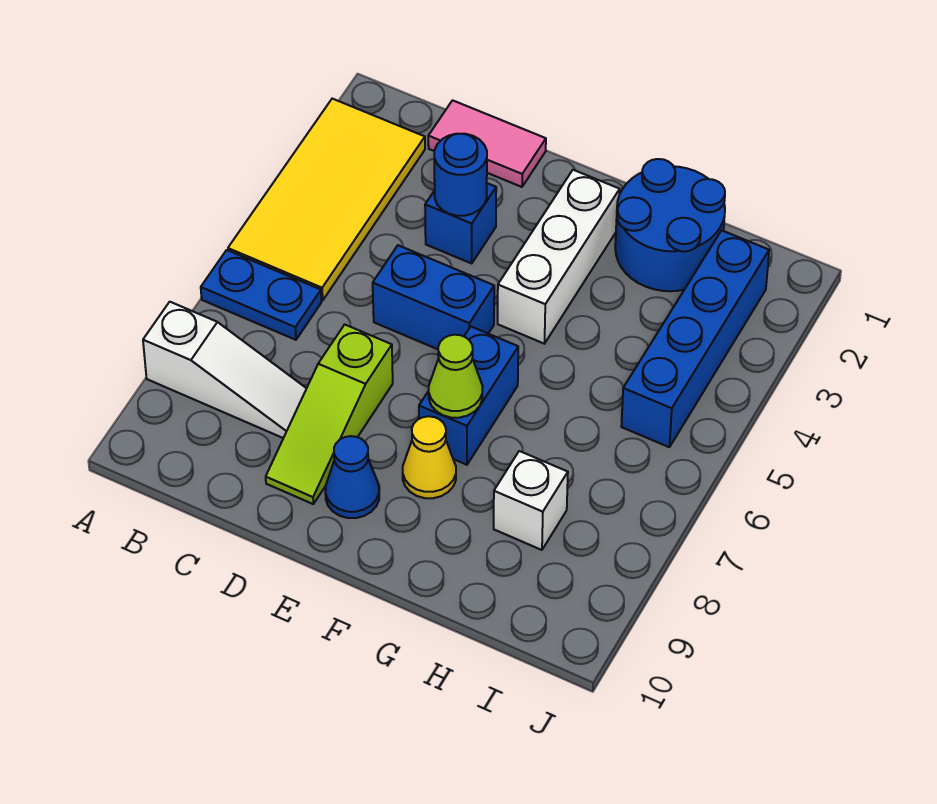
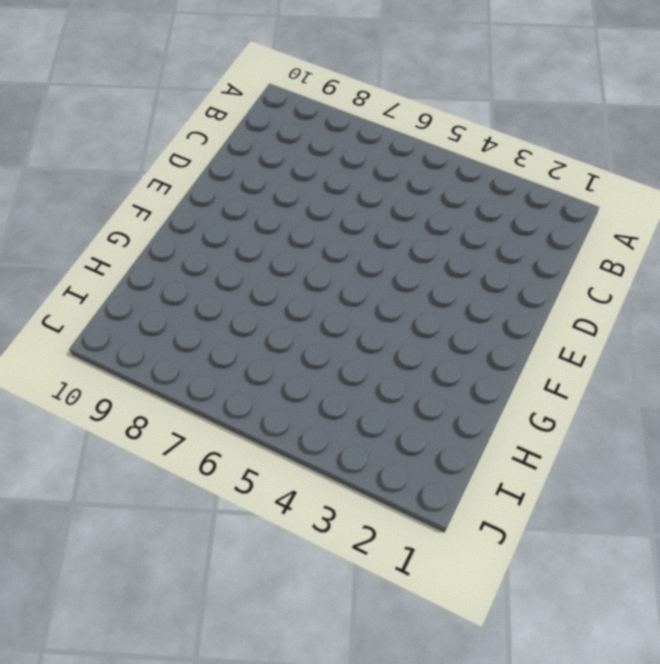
none -> yellow 2x4 tile [228,99,425,300]
none -> blue 1x2 plate [201,250,321,340]
none -> white 1x3 slope [143,302,307,438]

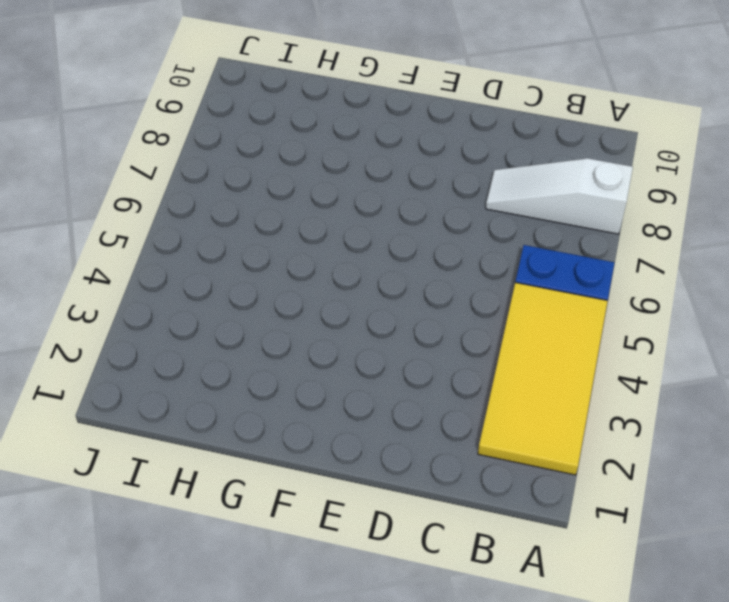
none -> pink 1x2 tile [428,100,546,187]
none -> blue 1x1 brick [425,183,496,263]
none -> blue 1x2 brick [373,245,494,349]

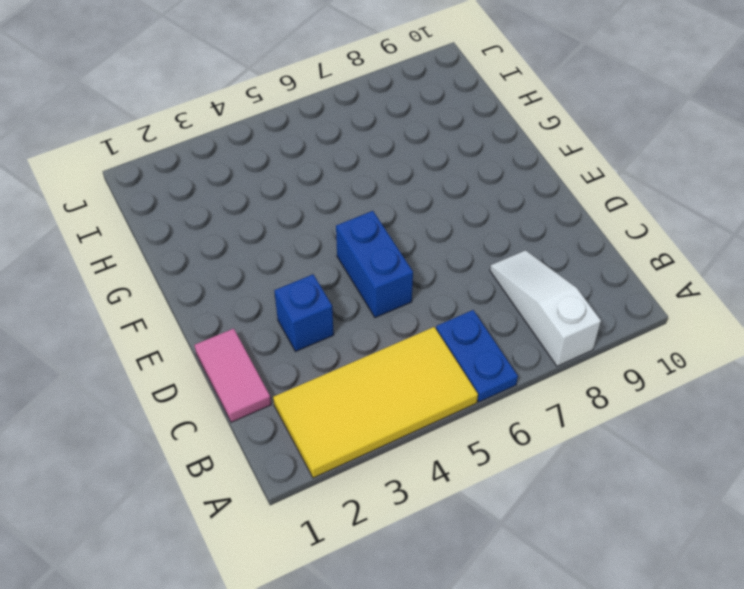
none -> lime 1x3 slope [266,325,393,504]
none -> blue 1x1 cone [325,436,379,518]
none -> white 1x3 brick [498,170,620,344]

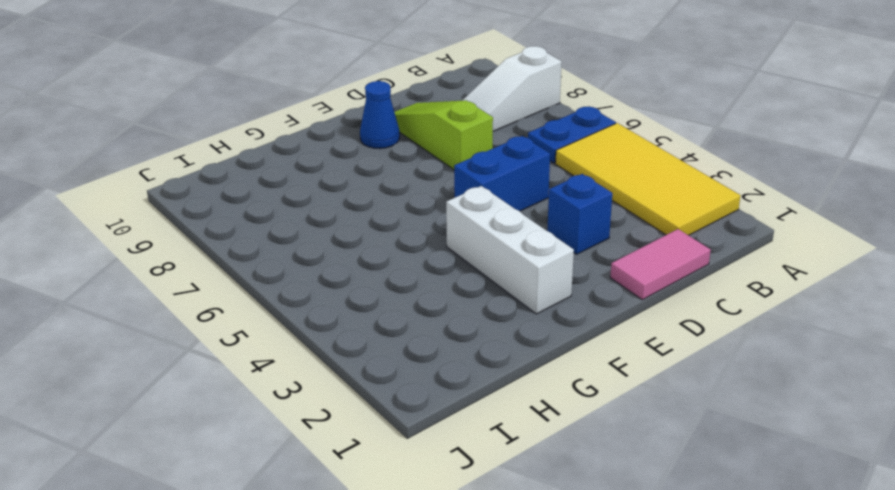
none -> blue 1x2 brick [419,327,518,465]
none -> yellow 1x1 cone [403,416,456,498]
none -> blue 2x2 round brick [615,159,725,291]

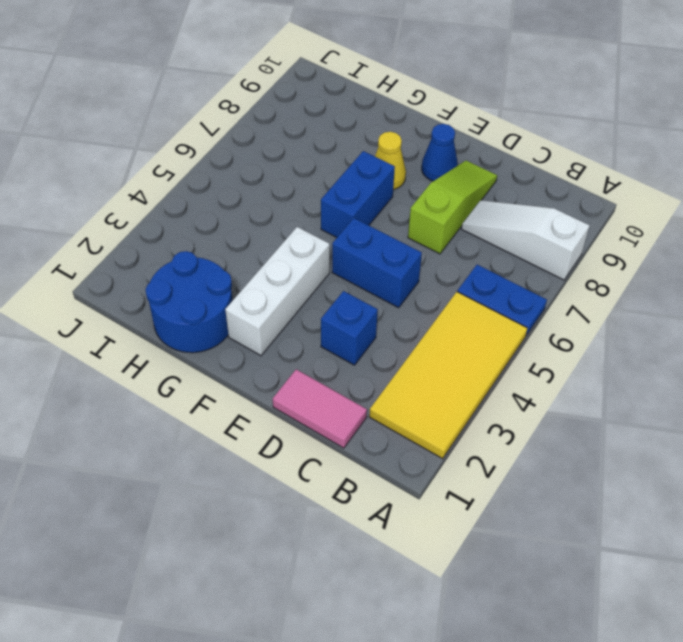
none -> white 1x1 brick [494,451,568,550]
none -> blue 1x4 brick [621,230,769,447]
none -> blue 1x1 round brick [434,134,487,216]

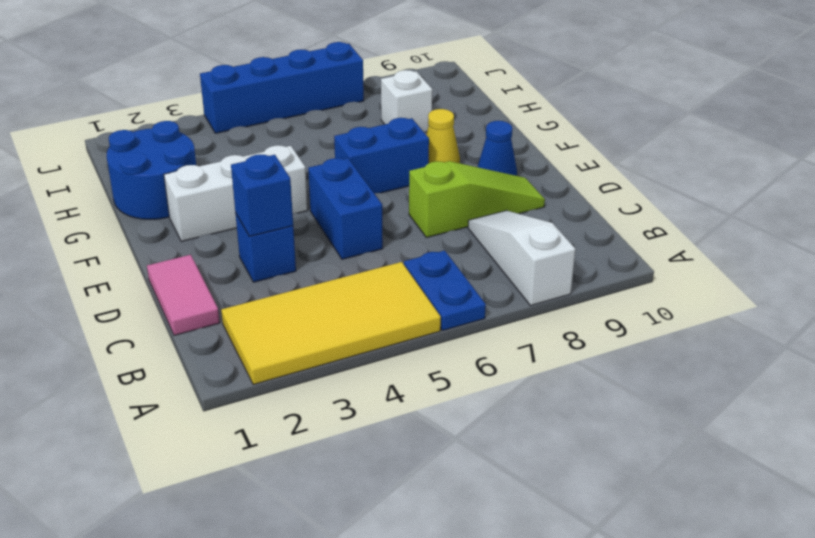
blue 1x1 brick [231,155,293,237] -> blue 1x1 round brick [434,134,487,216]
blue 1x4 brick [200,42,364,133] -> blue 1x4 brick moved to [621,230,769,447]
none -> lime 1x1 cone [429,335,483,418]

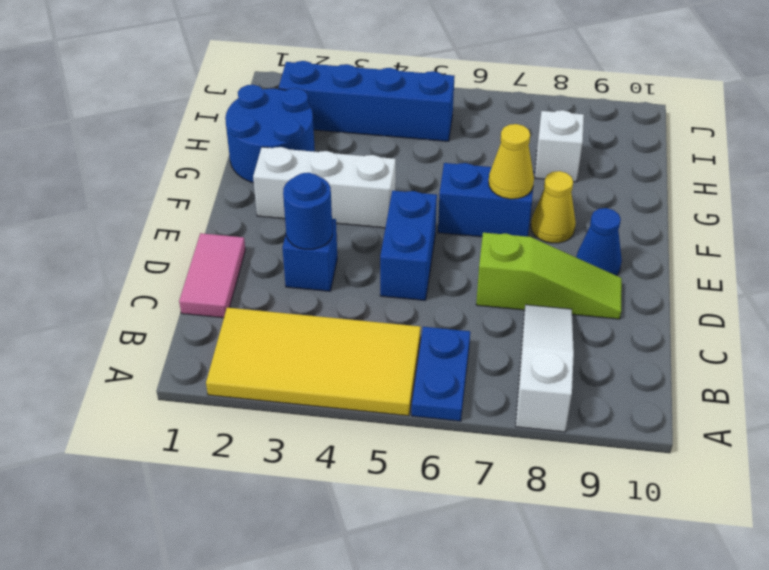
yellow 1x1 cone [489,124,534,199] -> lime 1x1 cone [429,335,483,418]

